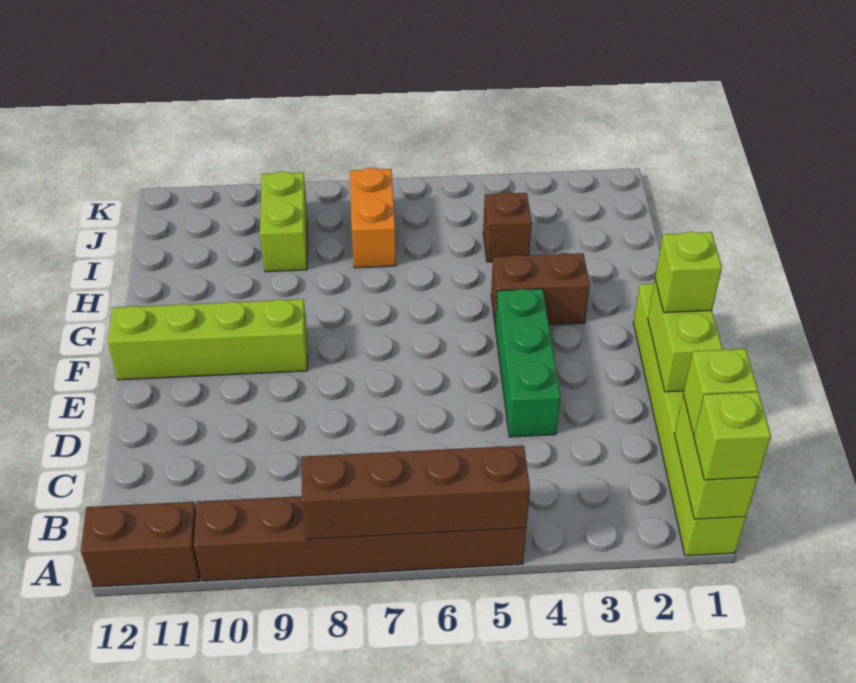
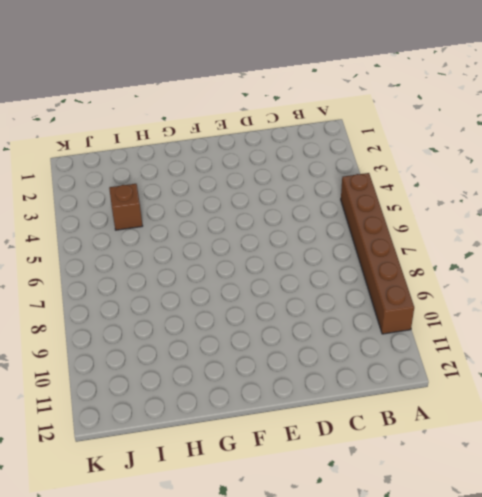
none -> lime 1x6 brick [633,284,746,556]
none -> brown 1x2 brick [81,502,200,587]
none -> green 1x3 brick [495,289,560,437]

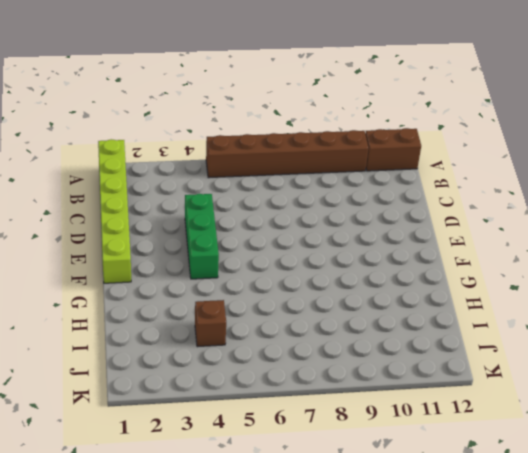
none -> lime 1x4 brick [108,299,308,380]
none -> brown 1x2 brick [491,253,590,327]
none -> orange 1x2 brick [350,168,396,268]

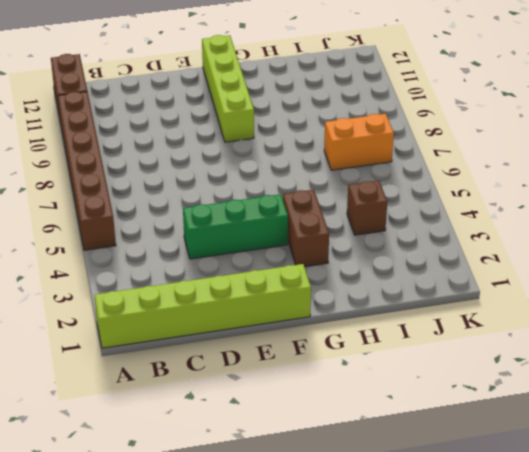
none -> lime 1x2 brick [260,171,307,272]
none -> lime 1x2 brick [675,395,758,519]
none -> brown 1x4 brick [302,446,530,539]

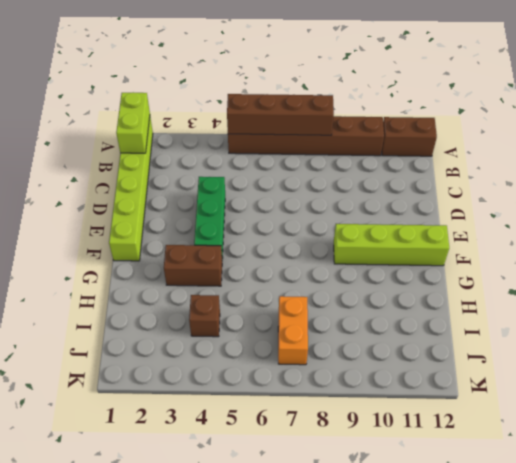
none -> lime 1x2 brick [260,171,307,272]
none -> lime 1x2 brick [648,280,723,392]
none -> lime 1x1 brick [694,392,771,480]

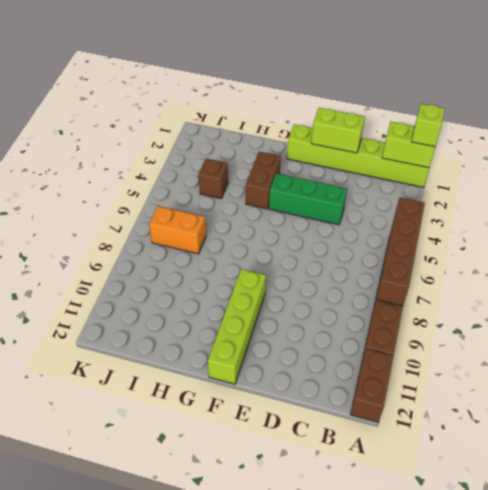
none -> lime 1x2 brick [260,171,307,272]
none -> lime 1x1 brick [683,349,758,434]
none -> lime 1x1 brick [655,232,722,313]

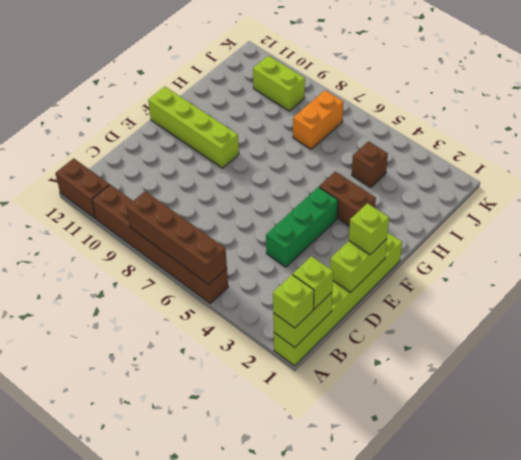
lime 1x2 brick [253,56,305,111] -> lime 1x2 brick turned to [260,171,307,272]

